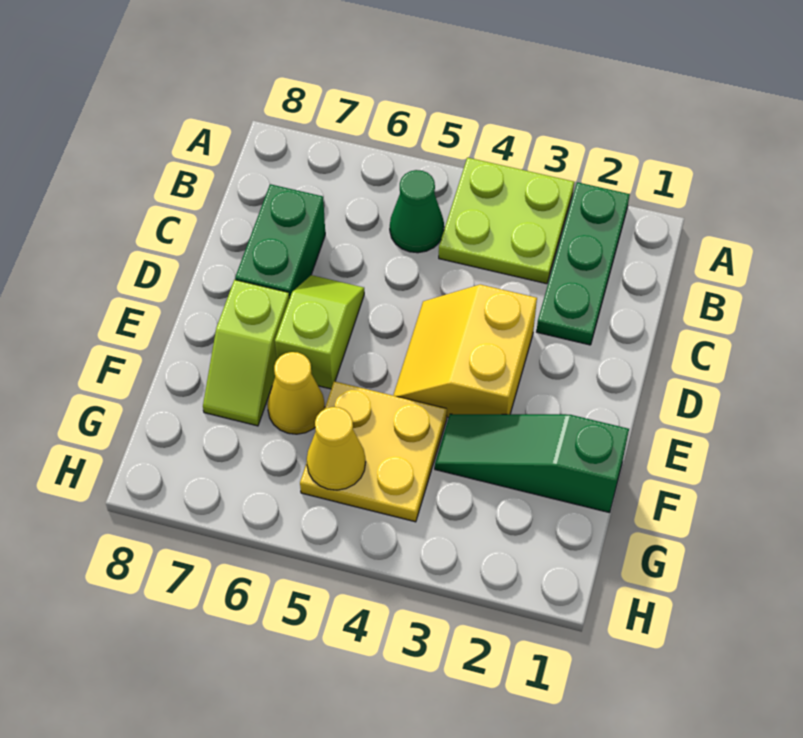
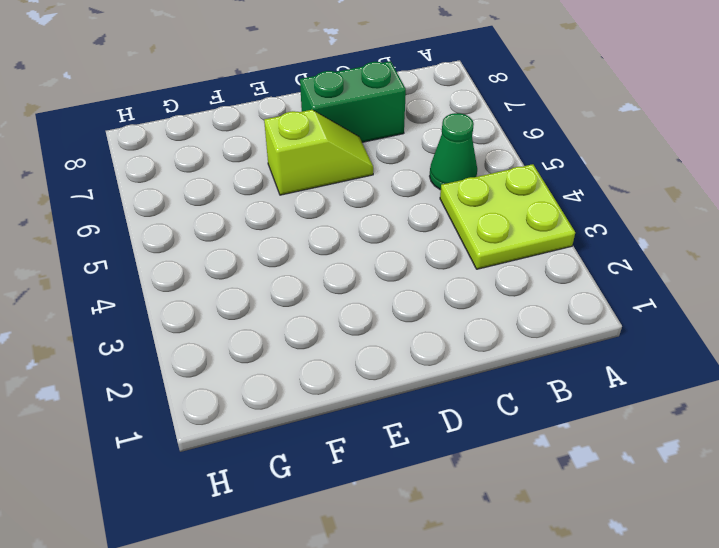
none -> green 1x3 plate [537,182,630,345]
none -> yellow 2x2 slope [393,284,537,418]

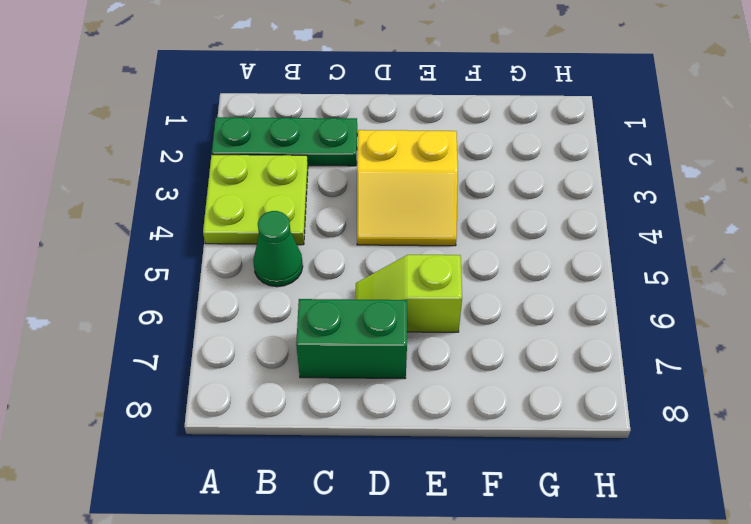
none -> lime 1x2 slope [203,280,290,426]
none -> green 1x3 slope [435,414,629,513]

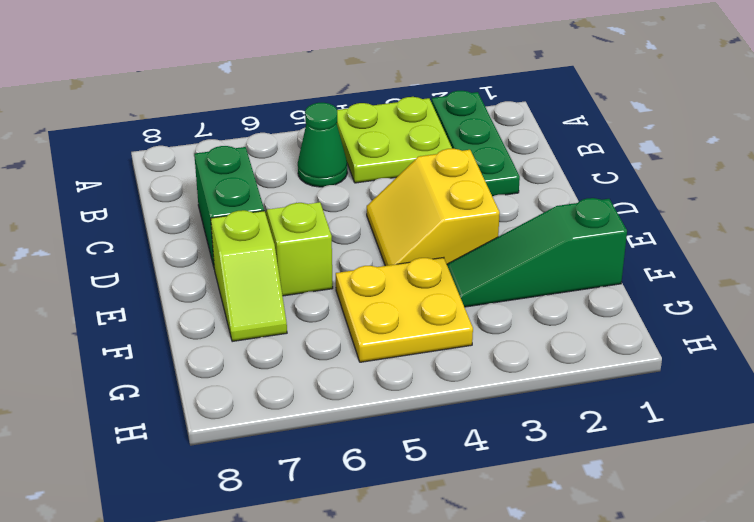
none -> yellow 1x1 cone [267,352,325,434]
none -> yellow 1x1 cone [307,407,366,490]

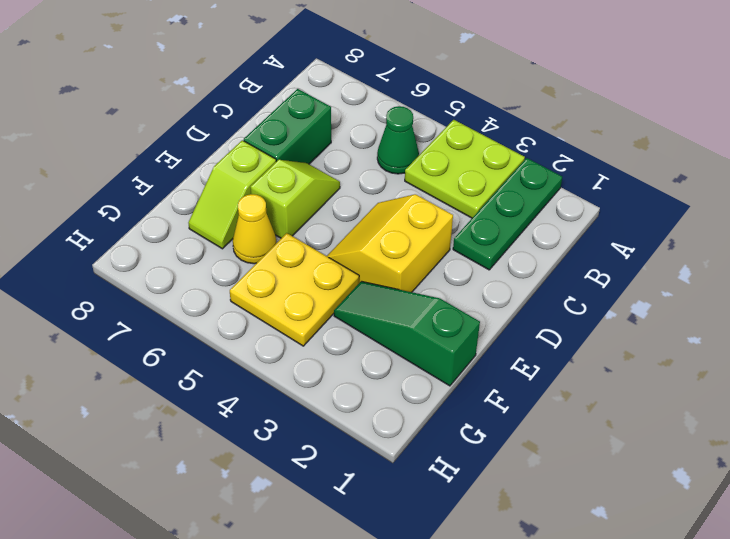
none -> yellow 1x1 cone [307,407,366,490]

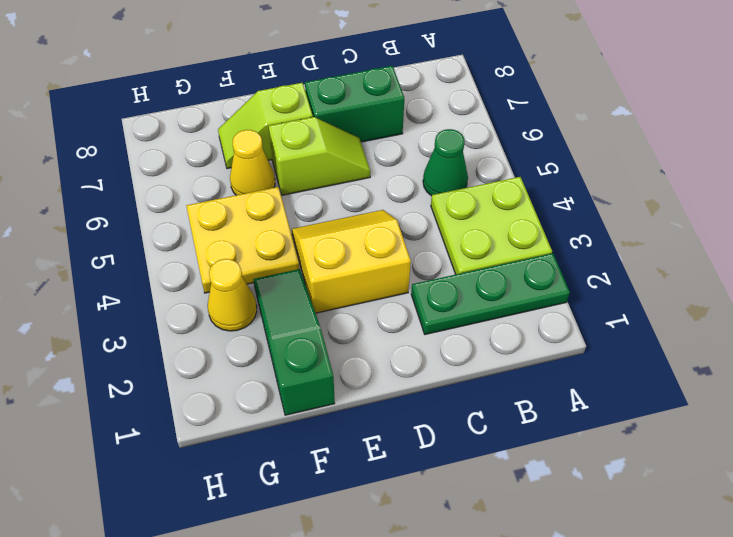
yellow 1x1 cone [208,259,257,331] -> yellow 1x1 cone moved to [307,407,366,490]

